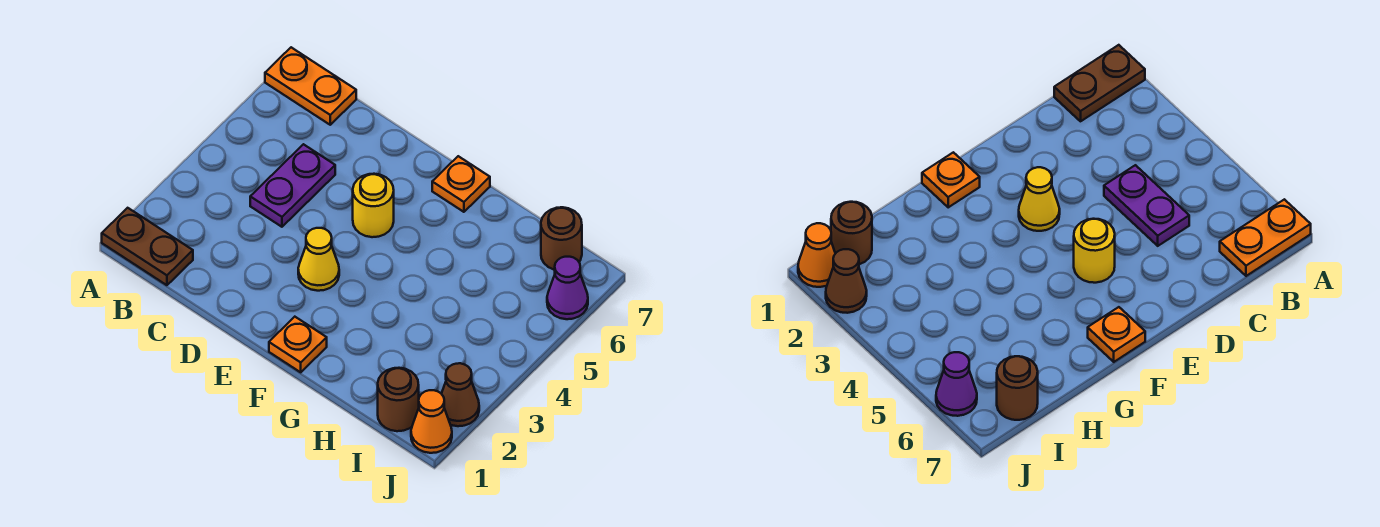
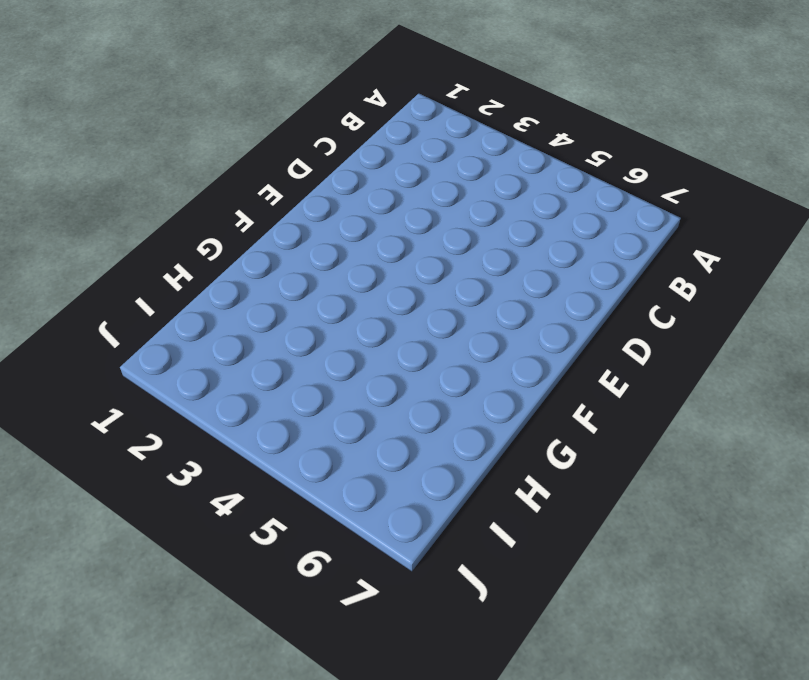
none -> brown 1x2 plate [102,208,193,285]
none -> orange 1x2 plate [265,47,356,125]
none -> purple 1x2 plate [250,144,335,227]

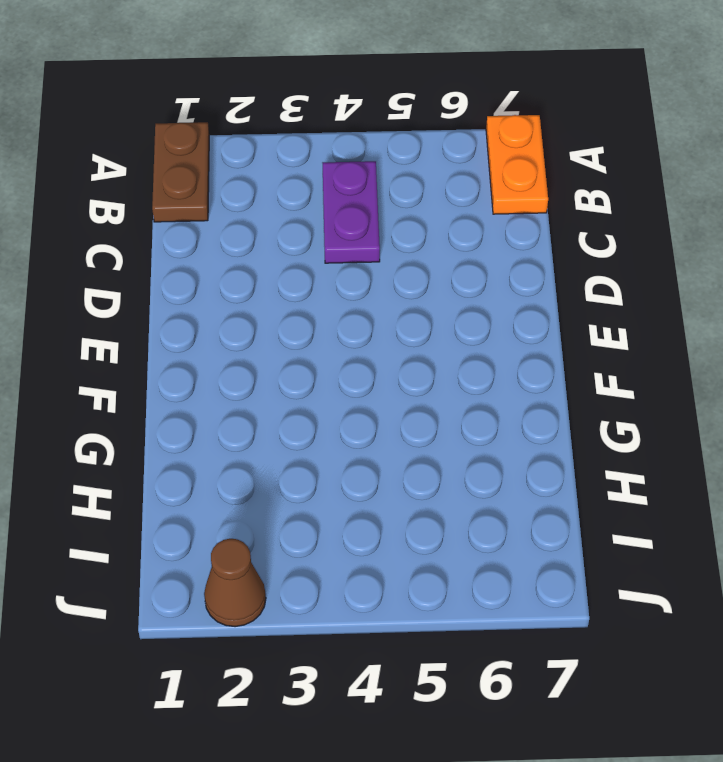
purple 1x2 plate [323,161,380,263] -> purple 1x2 plate turned to [250,144,335,227]
none -> yellow 1x1 cone [298,228,339,291]
none -> yellow 1x1 round brick [353,174,394,237]
none -> orange 1x1 plate [269,317,327,372]

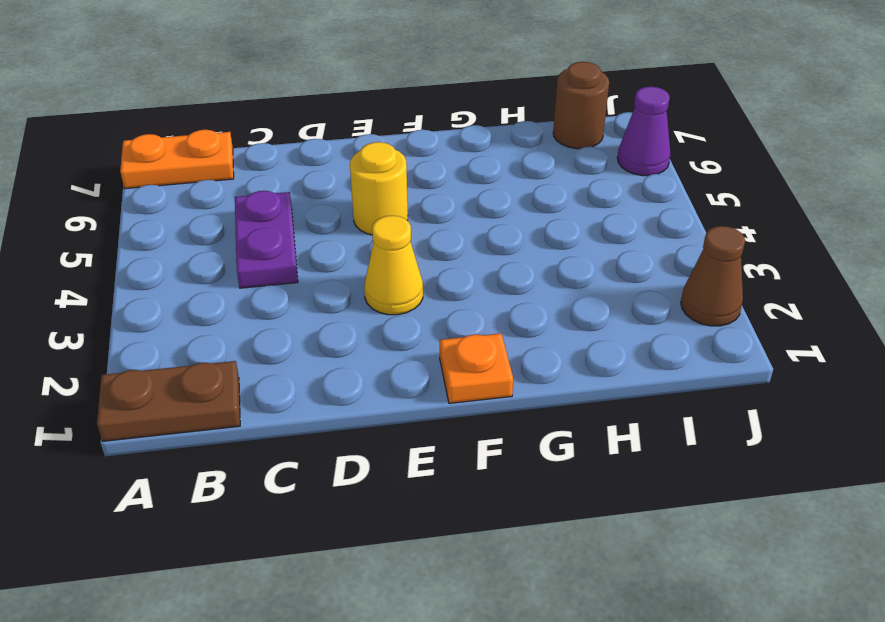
none -> orange 1x1 plate [432,156,490,212]
none -> brown 1x1 round brick [378,368,419,431]
none -> orange 1x1 cone [411,390,452,453]

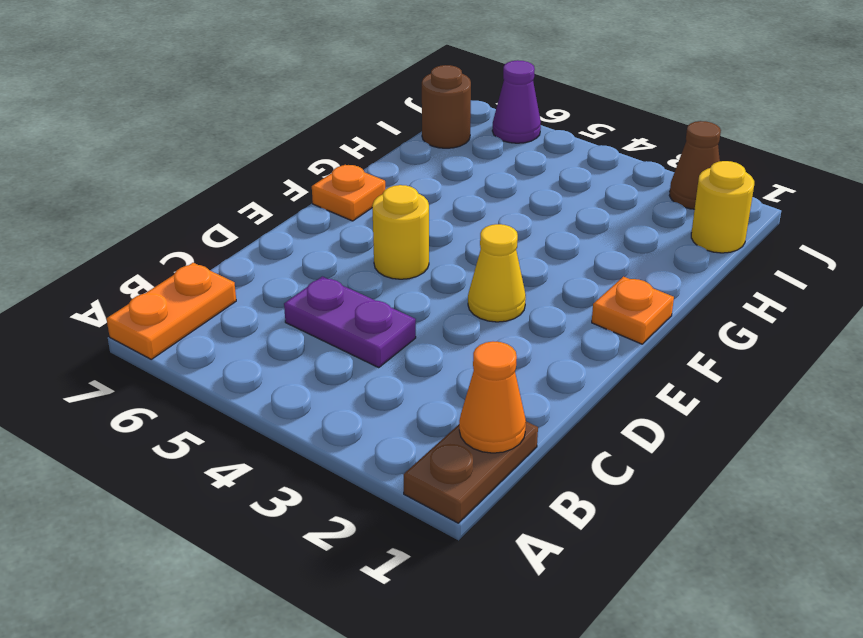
orange 1x1 cone [459,341,526,453] -> orange 1x1 cone moved to [411,390,452,453]
yellow 1x1 round brick [691,161,754,253] -> brown 1x1 round brick [378,368,419,431]

